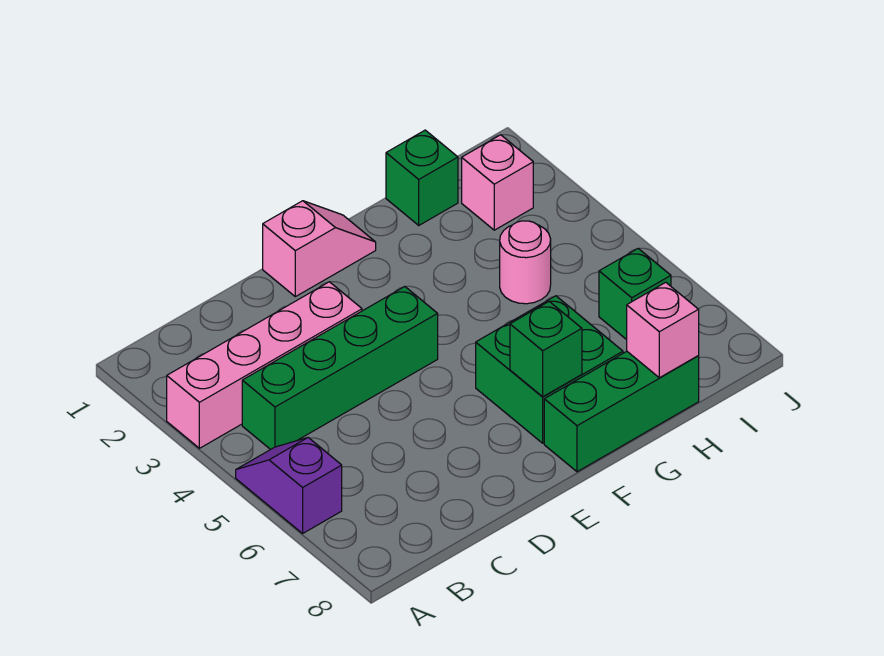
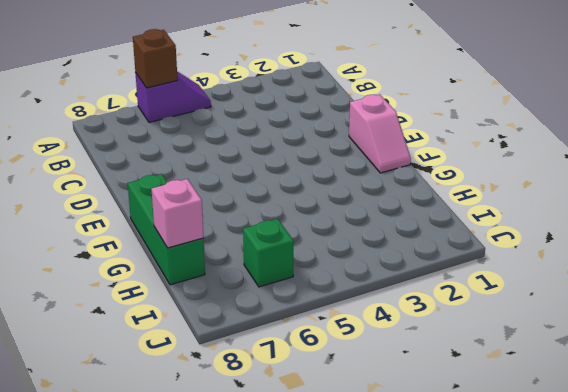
brown 1x1 brick [133,29,178,88] -> none
none -> pink 1x4 brick [167,282,362,448]
none -> green 1x4 brick [242,287,438,450]
none -> green 2x2 brick [476,296,623,443]

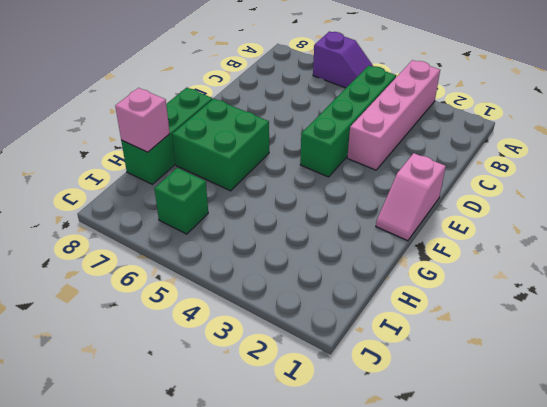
none -> green 1x1 brick [386,130,458,225]
none -> pink 1x1 round brick [500,221,551,304]
none -> pink 1x1 brick [462,135,533,230]

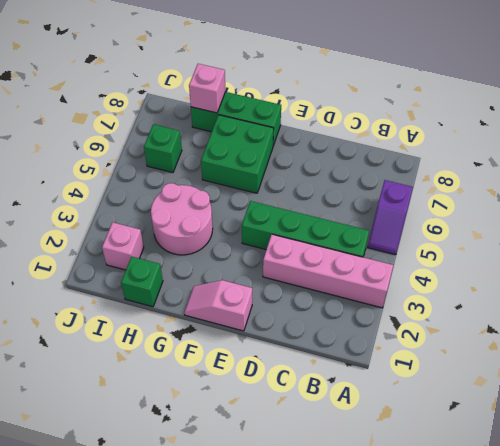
pink 2x2 round brick [151,183,213,255] -> pink 1x1 round brick [500,221,551,304]
none -> green 1x1 brick [510,302,582,397]

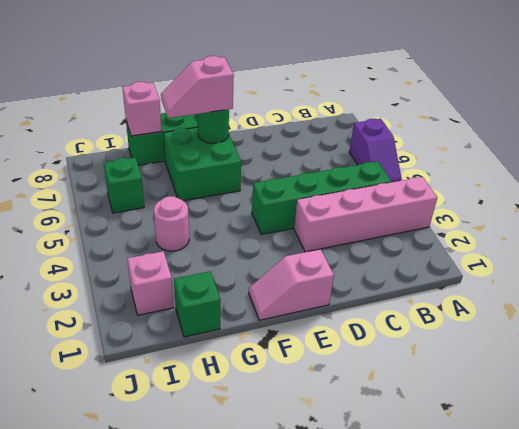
green 1x1 round brick [198,109,229,143] -> green 1x1 brick [510,302,582,397]
pink 1x2 slope [161,56,234,118] -> none

